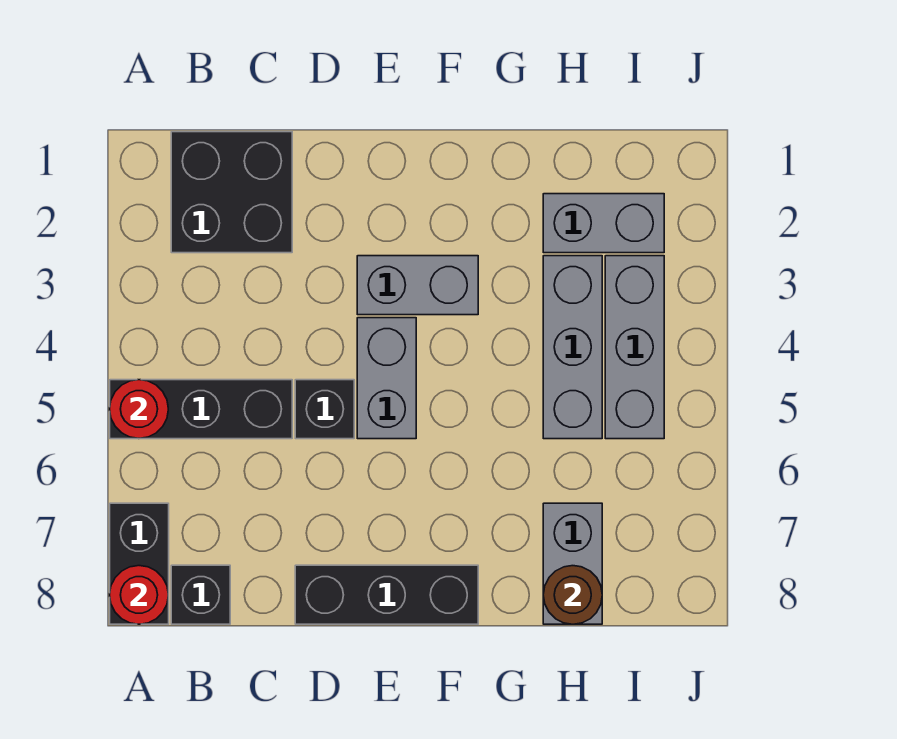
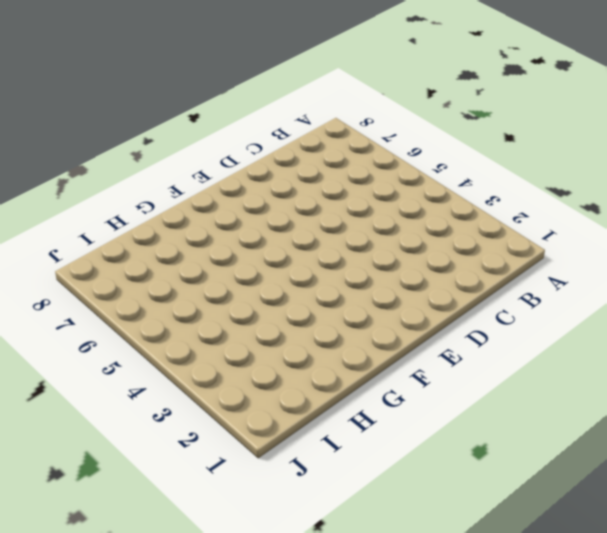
none -> black 1x3 brick [110,380,292,439]
none -> black 1x2 brick [110,503,169,624]
none -> black 2x2 brick [171,132,292,253]

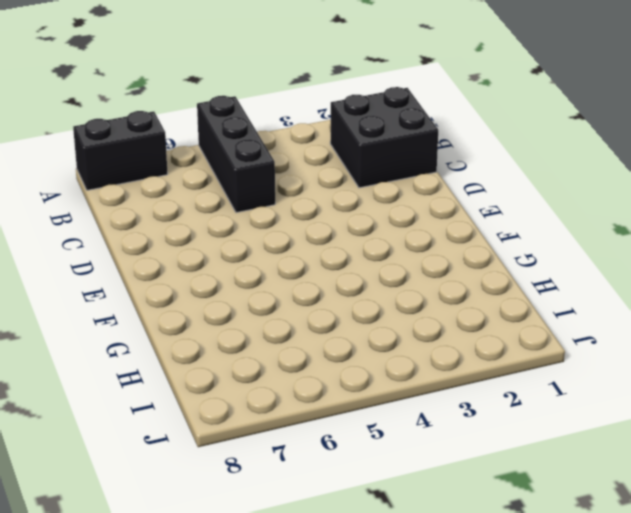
none -> black 1x1 brick [171,565,230,624]
none -> black 1x1 brick [295,380,354,439]
none -> black 1x3 brick [295,565,478,624]

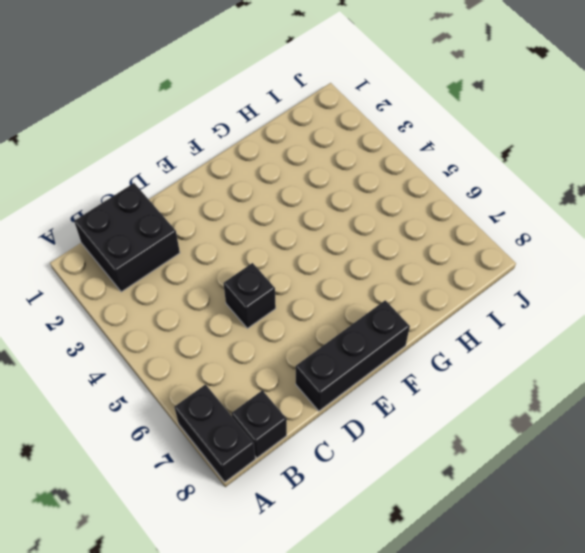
none -> black 1x3 brick [110,380,292,439]
none -> grey 1x2 brick [357,256,478,315]
none -> grey 1x2 brick [357,318,416,439]

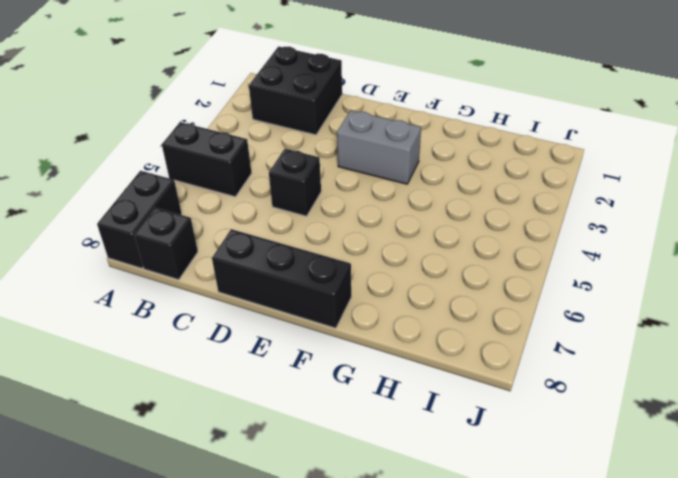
black 1x2 brick [162,122,252,197] -> black 1x3 brick [110,380,292,439]
none -> grey 1x2 brick [357,318,416,439]
none -> grey 1x2 brick [543,194,664,253]
none -> grey 1x3 brick [543,256,602,439]

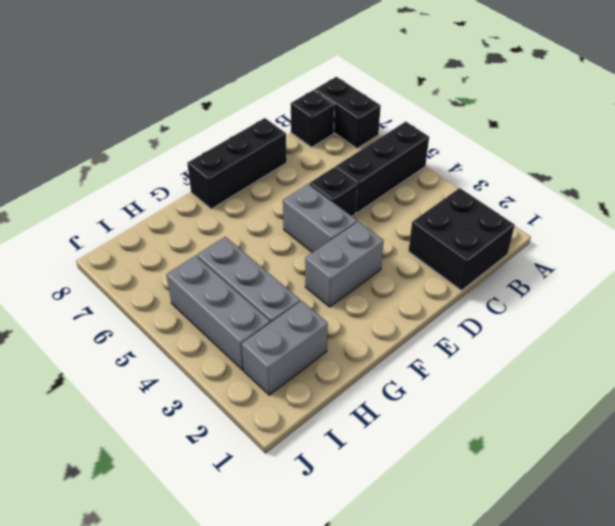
none -> grey 1x2 brick [543,503,602,624]
none -> red 1x1 round brick [110,380,168,439]
none -> red 1x1 round brick [110,566,168,624]

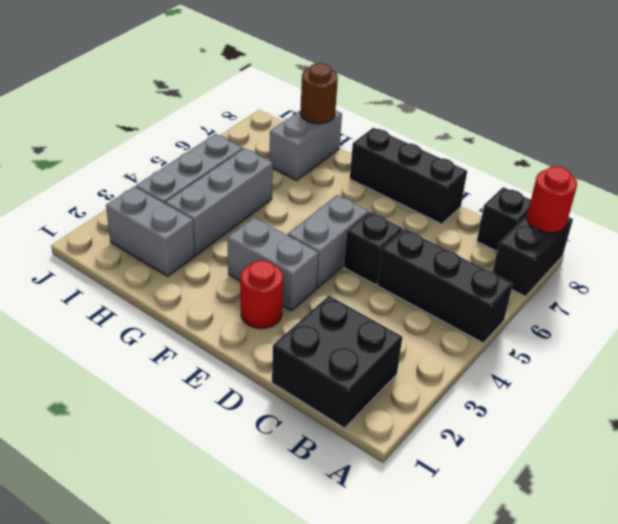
red 1x1 round brick [241,260,283,329] -> red 1x1 round brick moved to [110,380,168,439]

